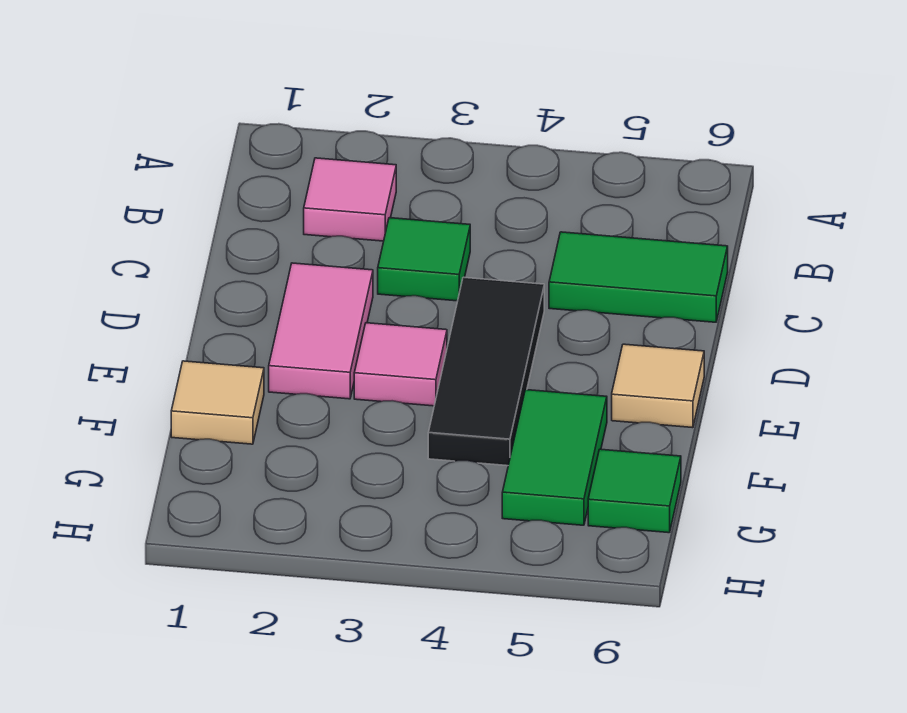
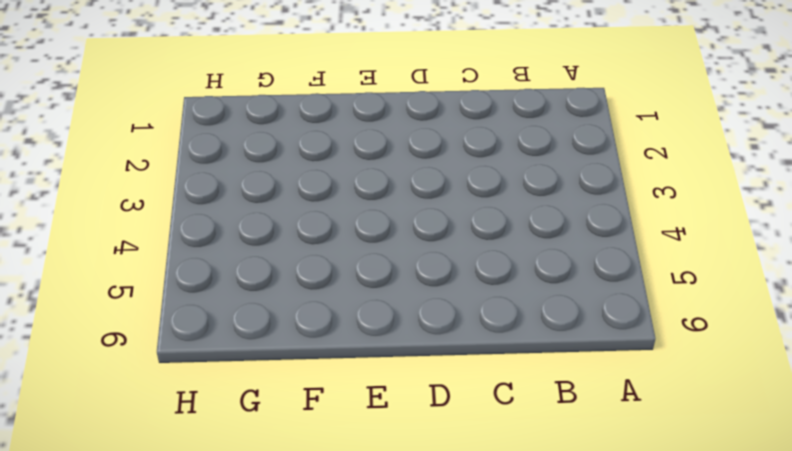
none -> pink 1x1 tile [304,158,396,241]
none -> green 1x1 tile [378,218,470,301]

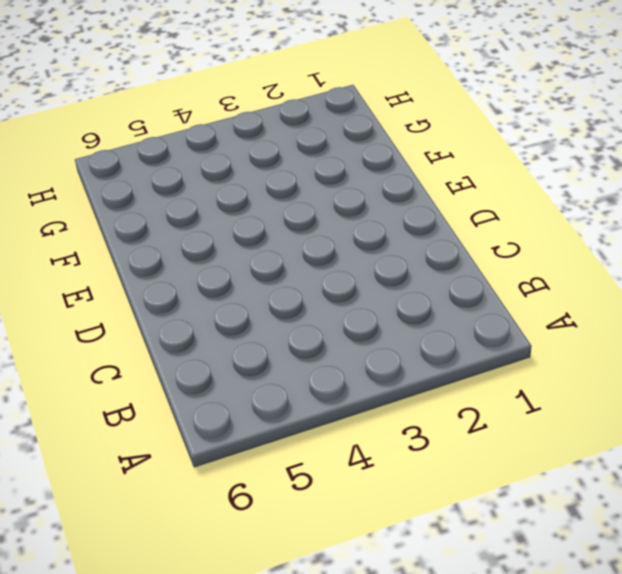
none -> pink 1x1 tile [304,158,396,241]
none -> green 1x1 tile [378,218,470,301]

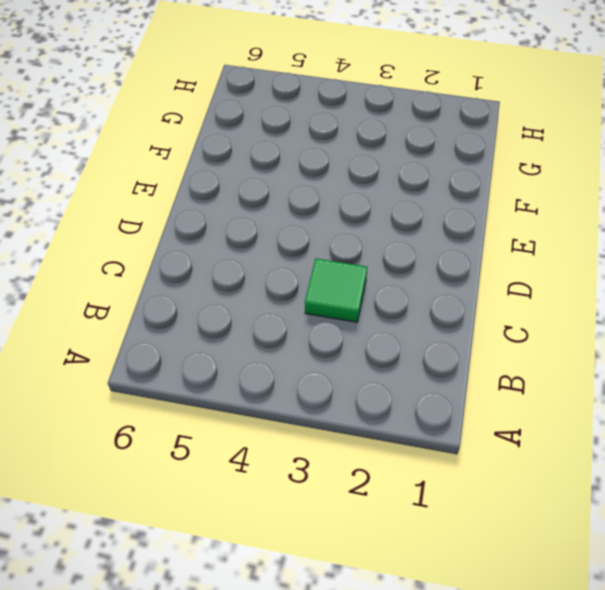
none -> pink 1x1 tile [304,158,396,241]
none -> green 1x2 tile [549,232,728,322]

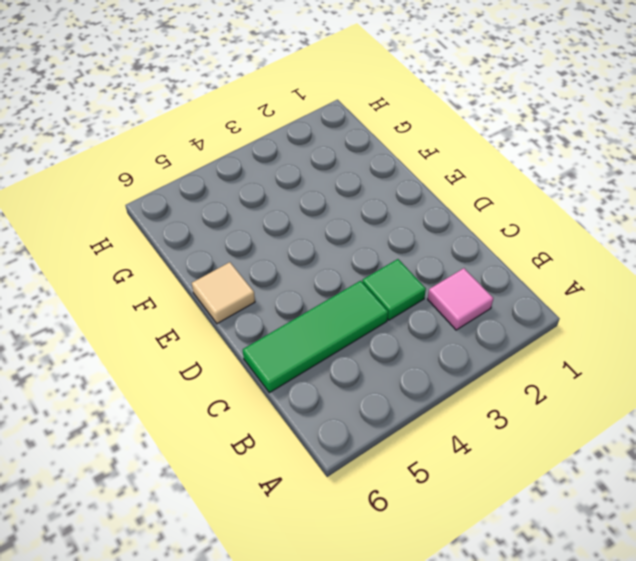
green 1x3 tile [243,281,388,393] -> green 1x2 tile [549,232,728,322]
none -> pink 1x2 tile [269,263,373,399]
none -> black 1x3 tile [428,277,544,466]

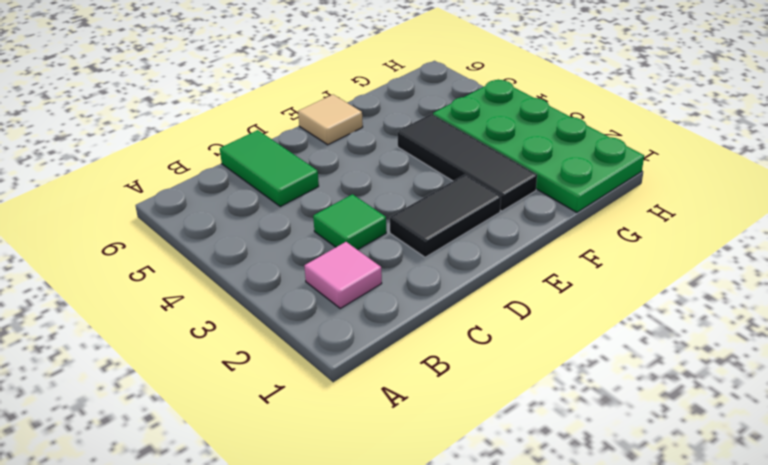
black 1x2 tile [390,174,501,257] -> pink 1x2 tile [269,263,373,399]
black 1x3 tile [397,114,537,211] -> black 1x3 tile turned to [428,277,544,466]
green 2x4 plate [433,79,644,213] -> none
none -> pink 1x1 tile [354,323,447,406]
none -> tan 1x1 tile [171,361,264,444]

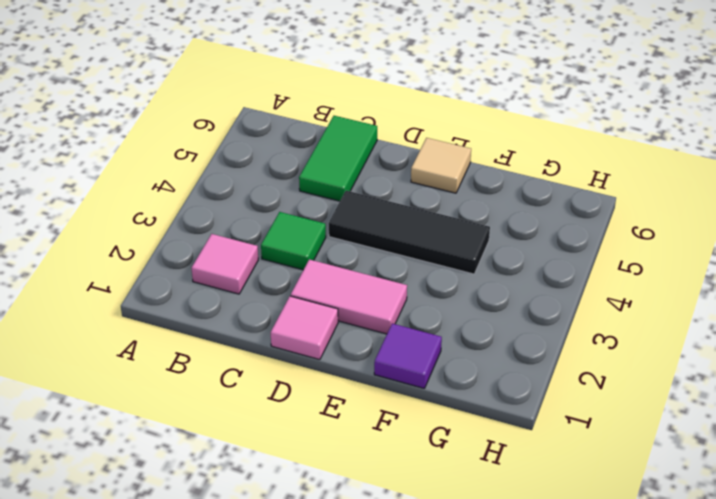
pink 1x1 tile [271,296,338,360] -> pink 1x1 tile moved to [354,323,447,406]
purple 1x1 tile [374,324,442,388] -> tan 1x1 tile [171,361,264,444]
none -> green 1x2 tile [502,390,607,525]
none -> green 1x1 tile [588,449,681,533]

